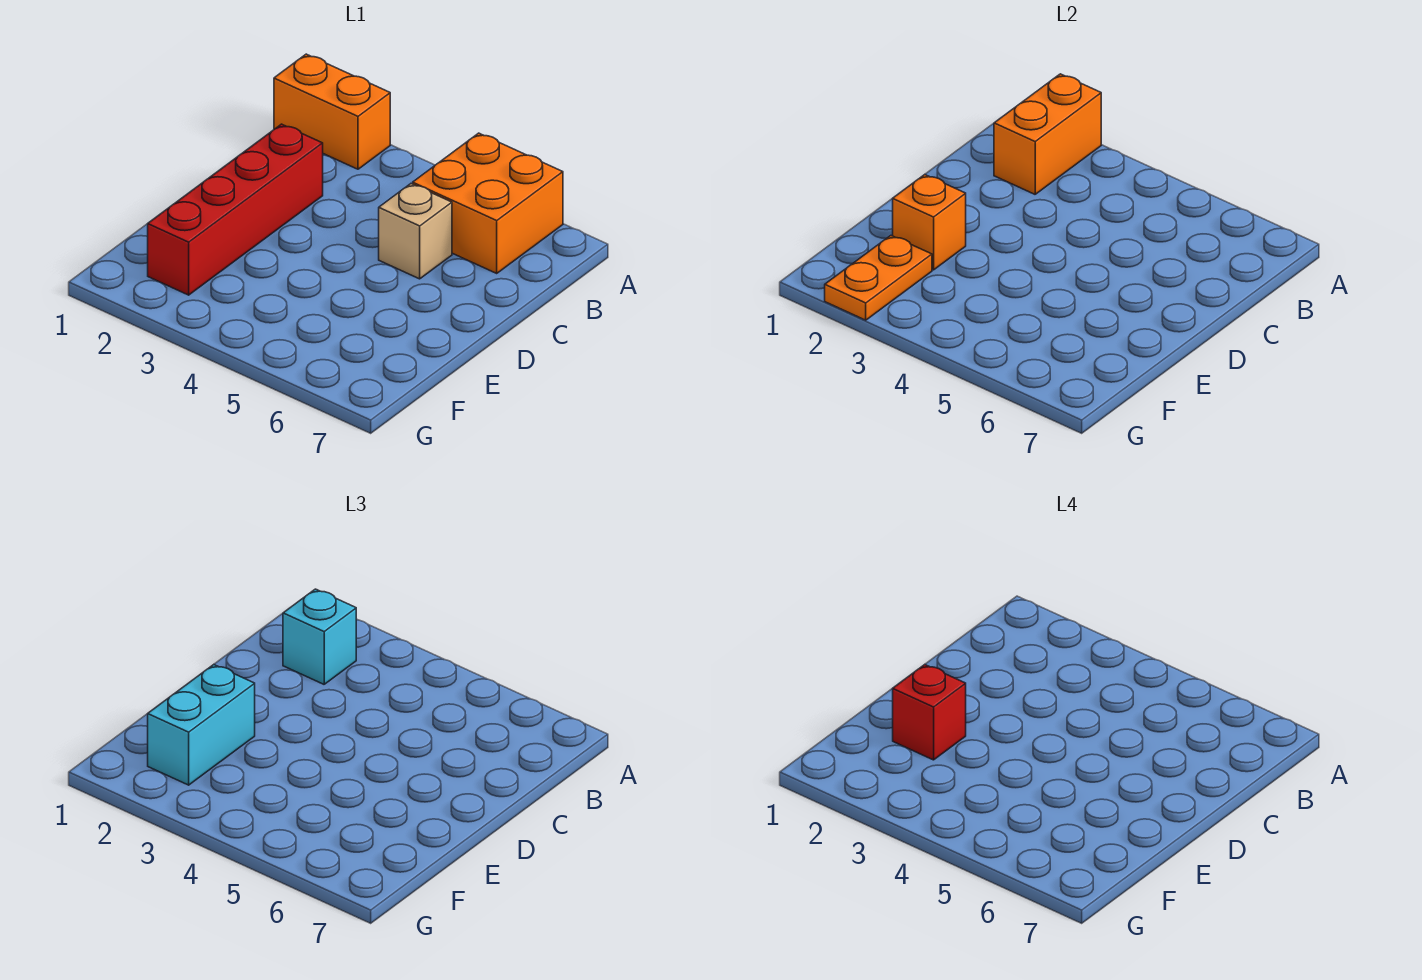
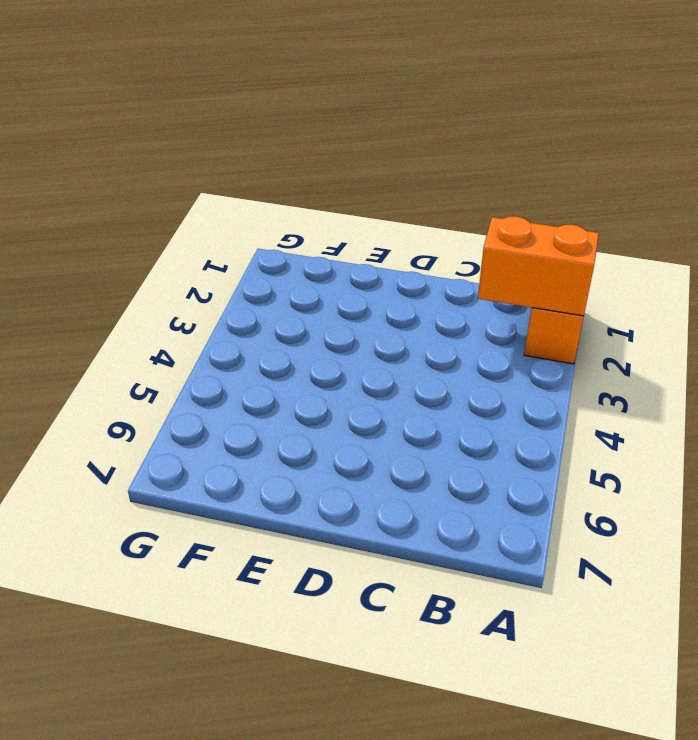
none -> orange 2x2 brick [413,133,563,273]
none -> red 1x4 brick [148,124,323,295]

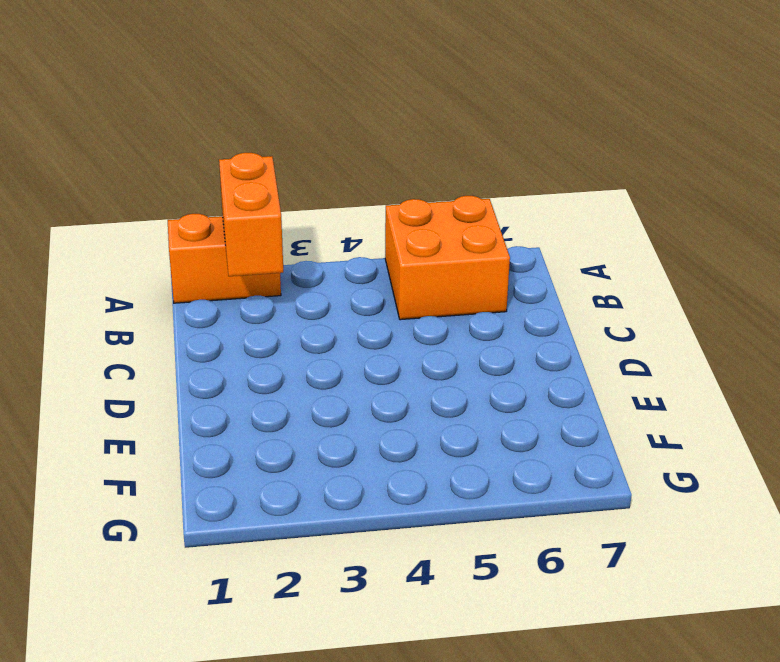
none -> red 1x4 brick [148,124,323,295]
none -> tan 1x1 brick [379,184,452,279]

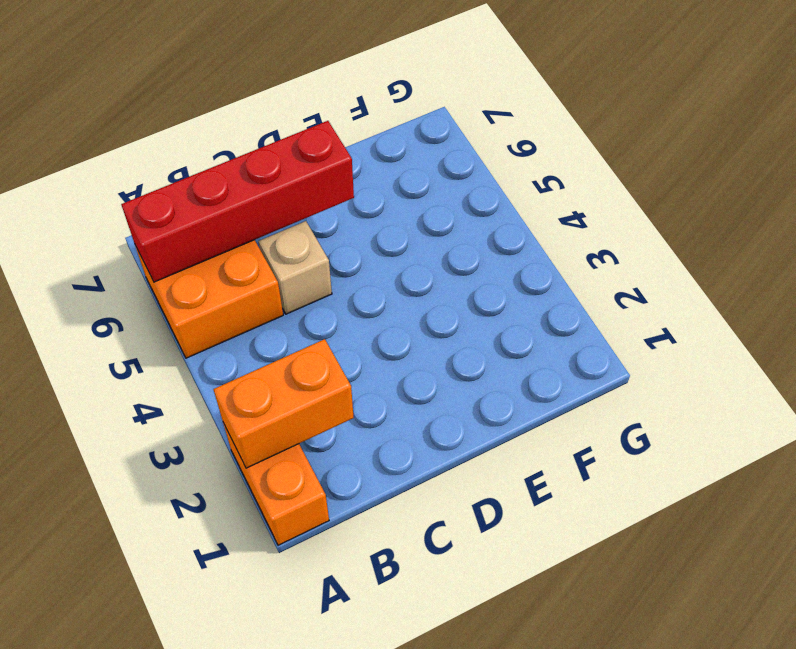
red 1x4 brick [121,121,354,282] -> red 1x4 brick moved to [148,124,323,295]
none -> orange 1x1 brick [893,175,966,270]
none -> orange 1x2 plate [825,236,932,320]

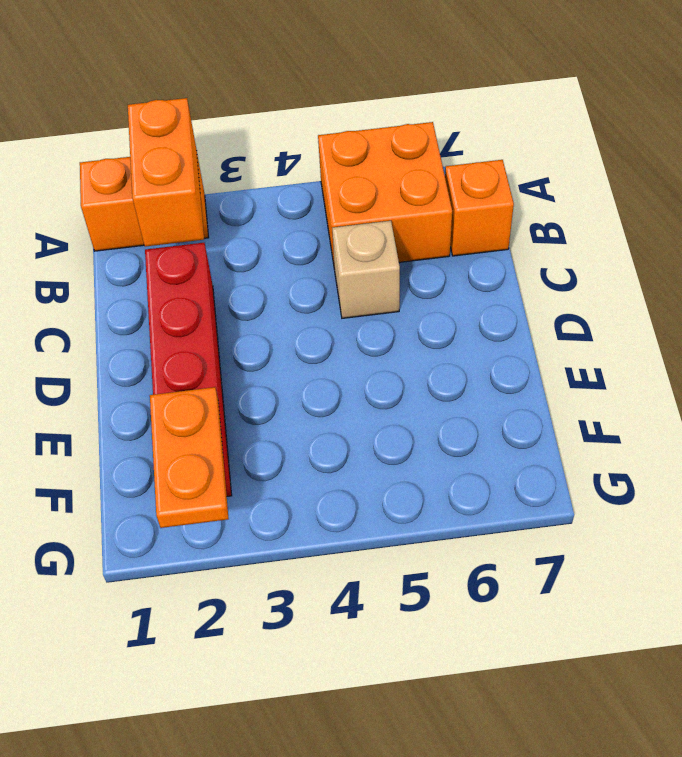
orange 1x1 brick [445,160,514,256] -> orange 1x1 brick moved to [893,175,966,270]
none -> cyan 1x1 brick [283,589,356,684]
none -> cyan 1x2 brick [148,665,255,785]

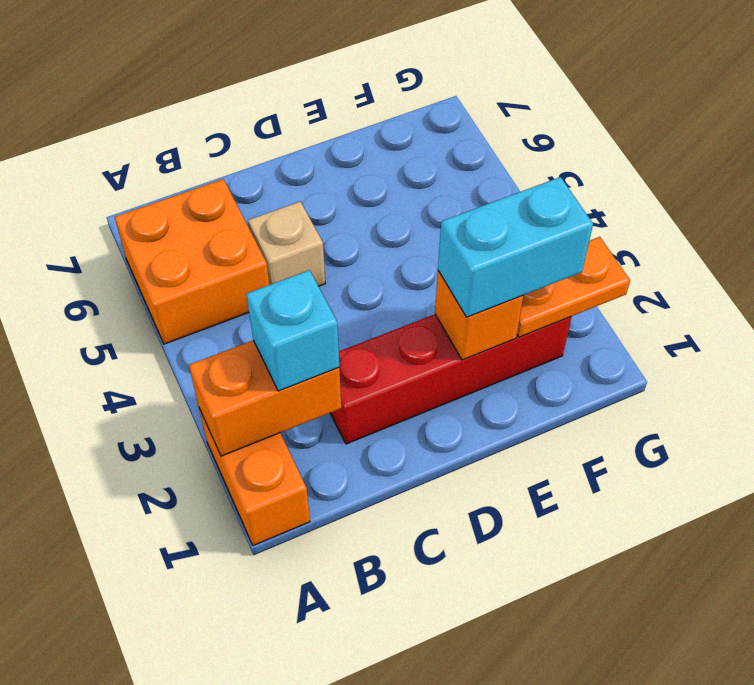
none -> red 1x1 brick [893,665,966,760]

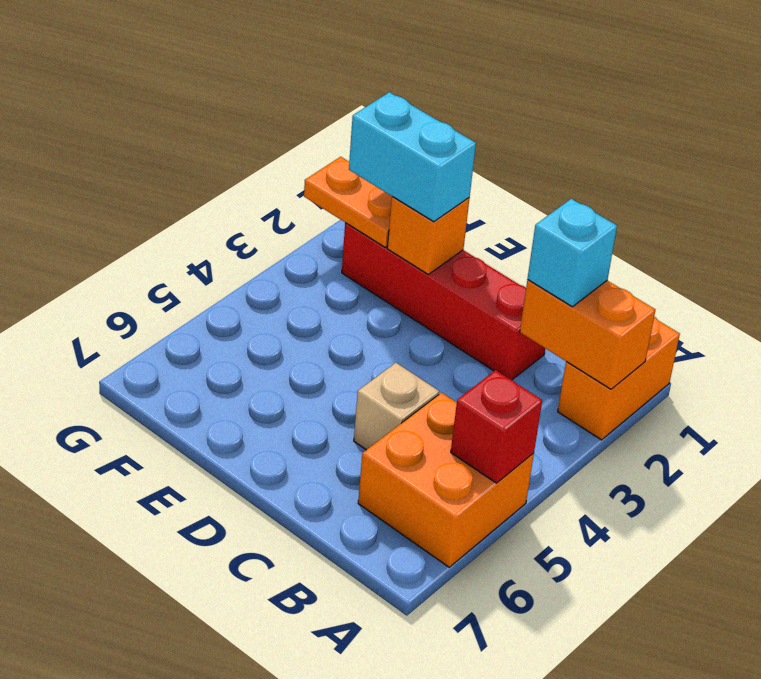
red 1x1 brick [451,370,542,483] -> red 1x1 brick moved to [893,665,966,760]

